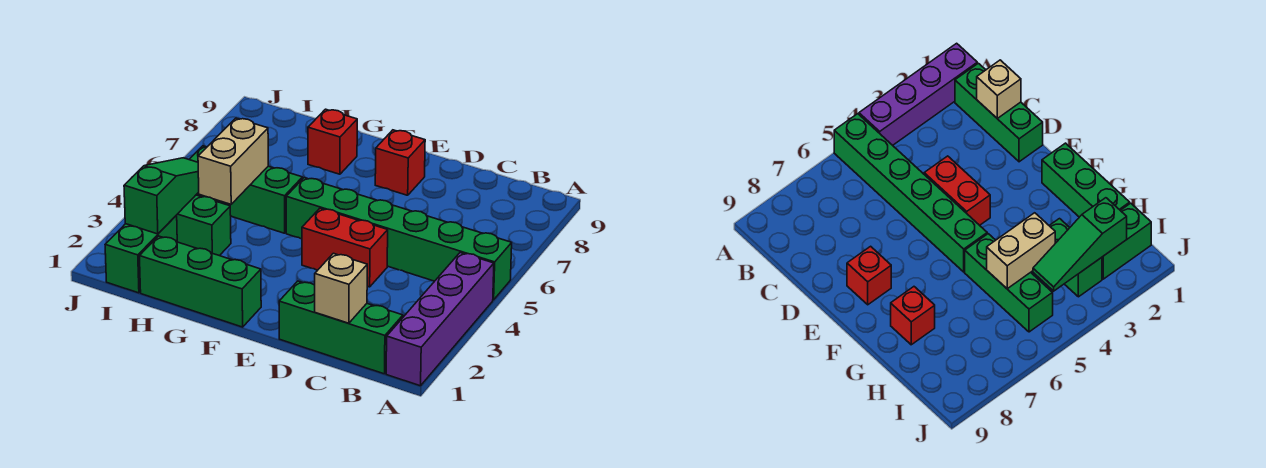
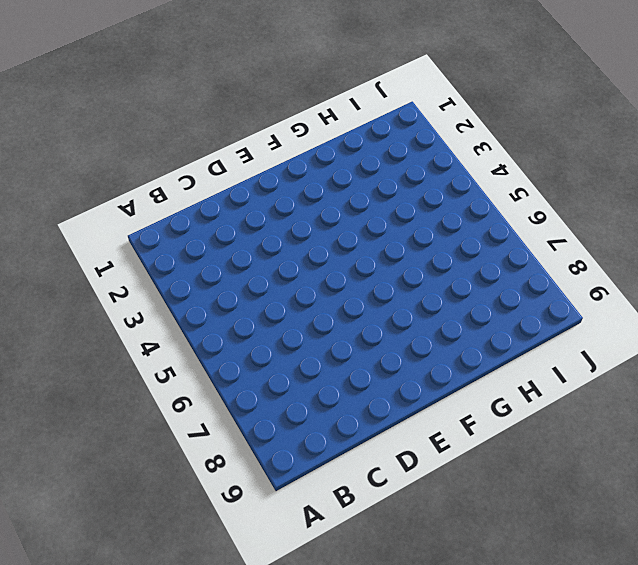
none -> purple 1x4 brick [386,253,494,386]
none -> green 1x6 brick [286,178,512,300]
none -> green 1x3 brick [279,281,403,374]

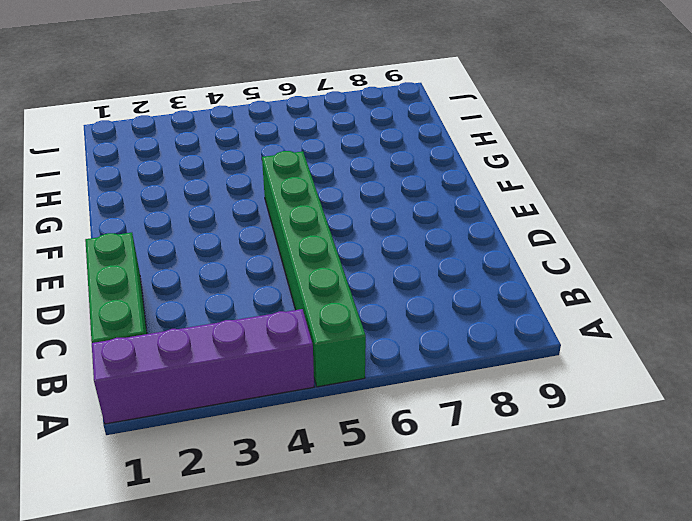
none -> red 1x2 brick [302,208,388,287]
none -> red 1x1 brick [375,130,425,195]
none -> green 1x3 brick [140,236,261,327]

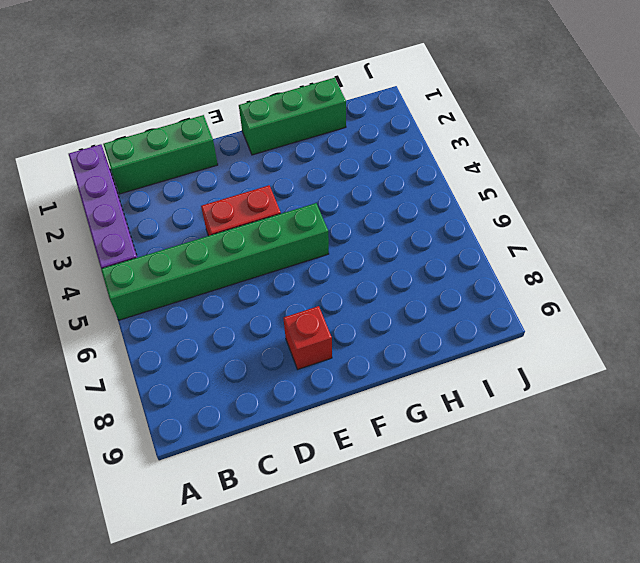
none -> green 1x3 brick [189,146,302,233]
none -> red 1x1 brick [308,109,357,174]
none -> green 1x2 brick [177,195,231,256]

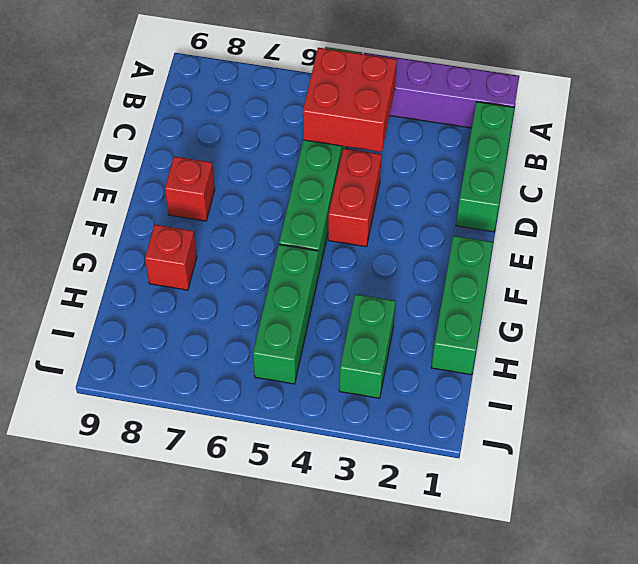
red 2x2 brick [303,48,397,152] -> none
none -> green 1x2 brick [105,215,177,293]
none -> tan 1x1 brick [315,253,367,323]
none -> tan 1x2 brick [198,118,268,204]

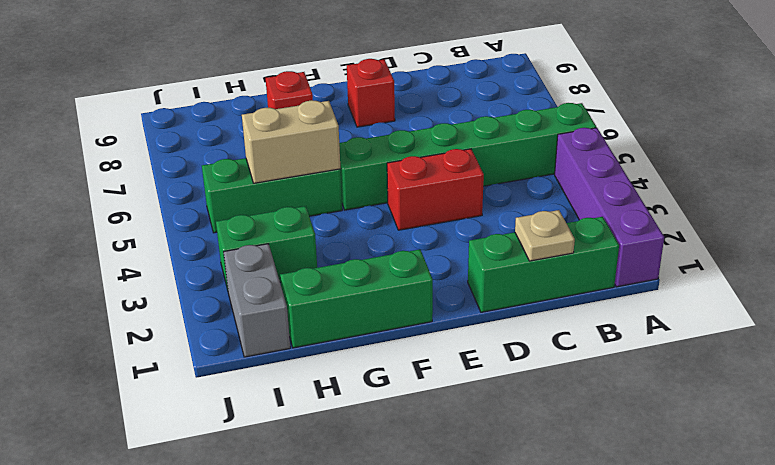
tan 1x1 plate [515,210,575,261] -> tan 1x1 brick [315,253,367,323]
tan 1x2 brick [242,100,341,183] -> tan 1x2 brick turned to [198,118,268,204]
grey 1x2 brick [223,244,290,357] -> green 1x2 brick [105,215,177,293]
none -> green 1x3 slope [124,158,199,234]

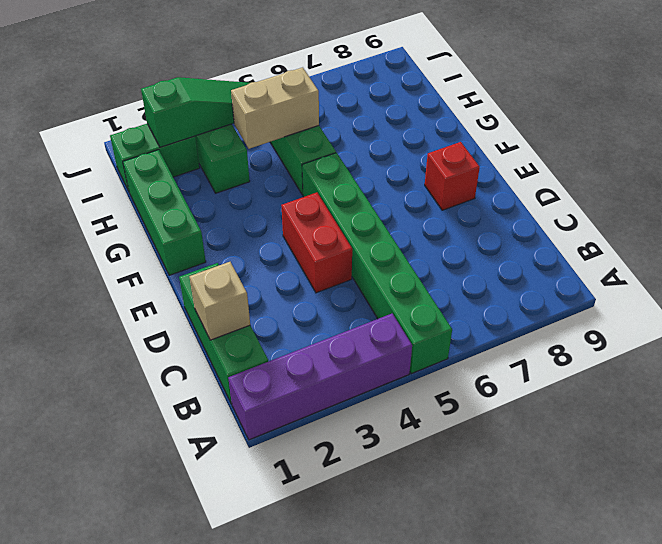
none -> red 1x1 brick [308,109,357,174]

